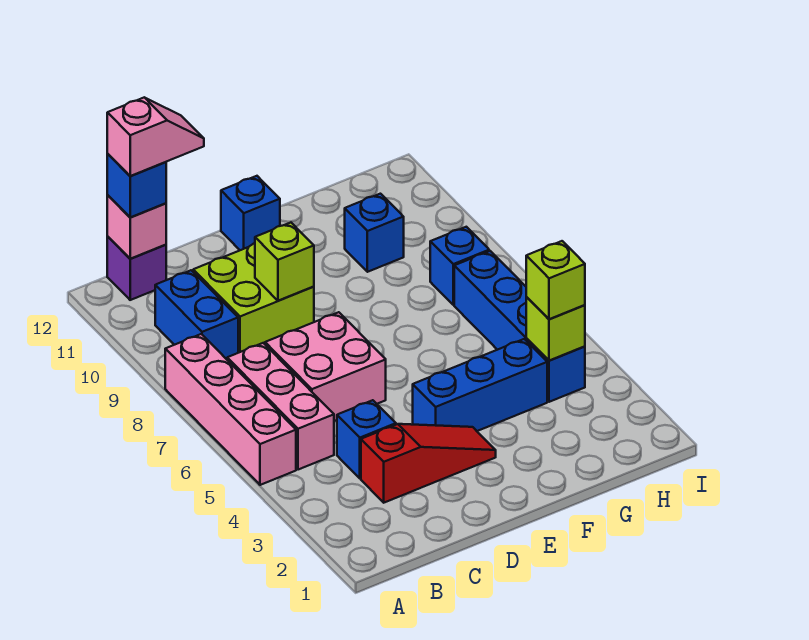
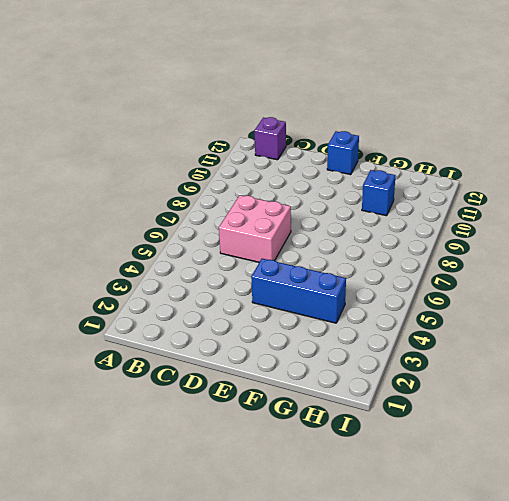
none -> pink 1x4 brick [165,334,296,485]
none -> pink 1x3 brick [227,343,334,470]
none -> blue 1x2 brick [155,270,238,359]

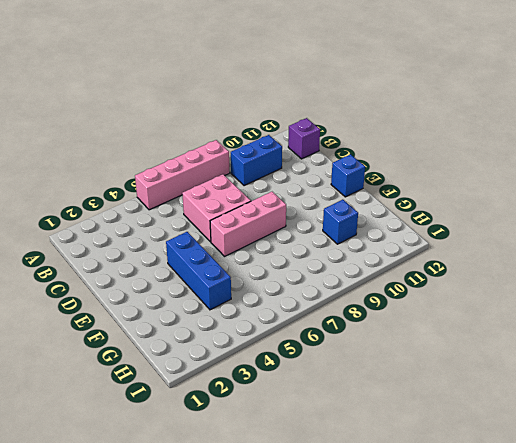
pink 1x3 brick [210,192,286,256] -> pink 1x3 brick moved to [227,343,334,470]
none -> red 1x3 slope [361,424,496,503]
none -> blue 1x1 brick [337,400,396,478]
none -> lime 2x2 brick [193,243,314,353]

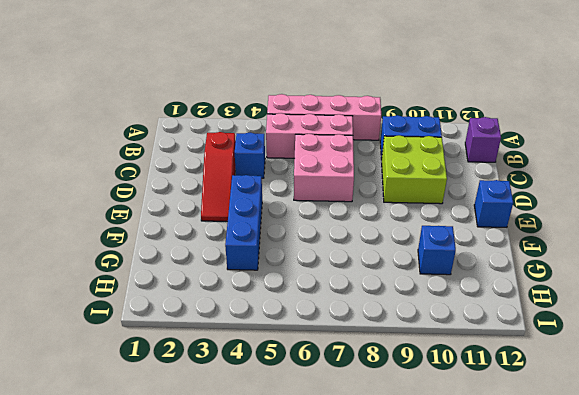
none -> blue 1x4 brick [454,251,585,402]
none -> blue 1x1 brick [430,227,489,305]
none -> pink 1x1 brick [107,195,166,259]

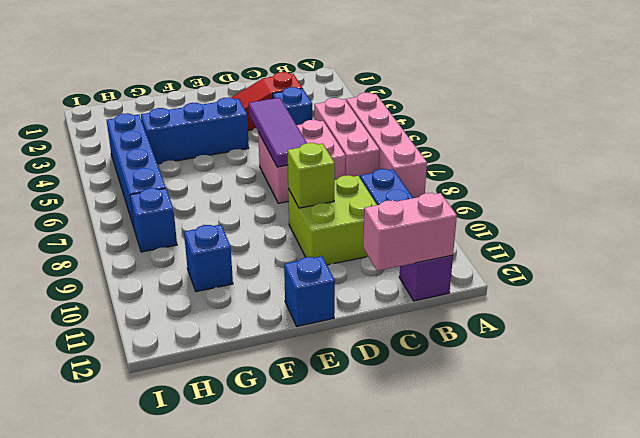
pink 1x2 brick [363,193,457,271] -> pink 1x1 brick [107,195,166,259]
purple 1x3 tile [249,98,307,167] -> none
none -> lime 1x1 brick [526,297,585,361]
none -> blue 1x1 brick [107,154,166,217]
none -> lime 1x1 brick [526,241,585,319]

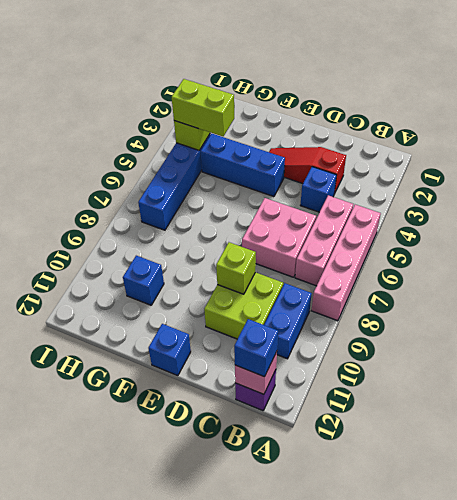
lime 1x2 brick [172,79,234,136] -> lime 1x1 brick [526,241,585,319]
none -> blue 1x1 brick [430,227,489,305]
none -> pink 1x2 slope [107,97,204,176]

